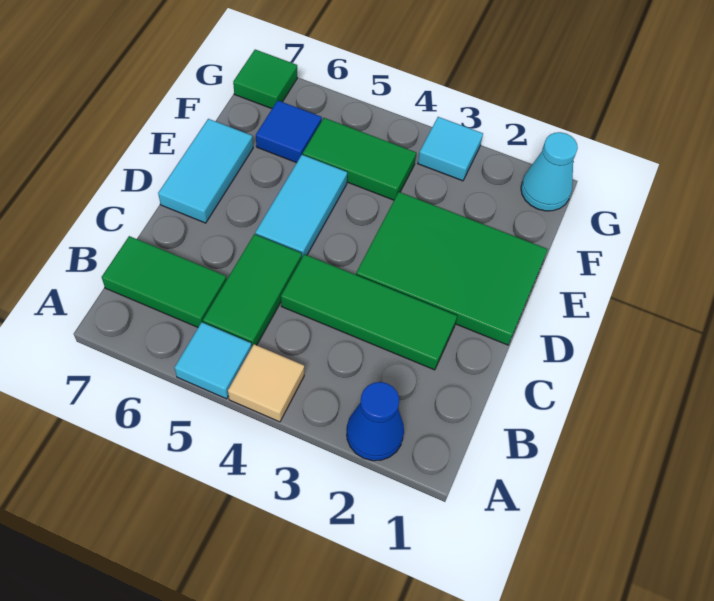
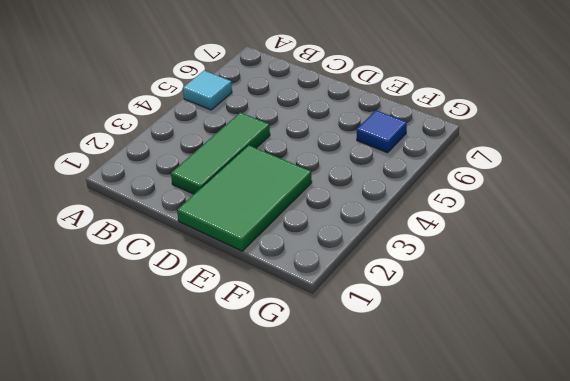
none -> blue 1x1 cone [347,382,404,461]
none -> tan 1x1 tile [228,344,304,422]
none -> green 1x2 tile [203,234,302,346]

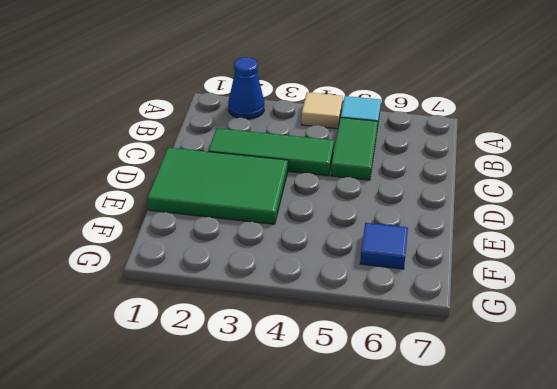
none -> green 1x2 tile [102,236,227,327]
none -> cyan 1x2 tile [255,155,347,257]
none -> cyan 1x2 tile [158,119,253,223]

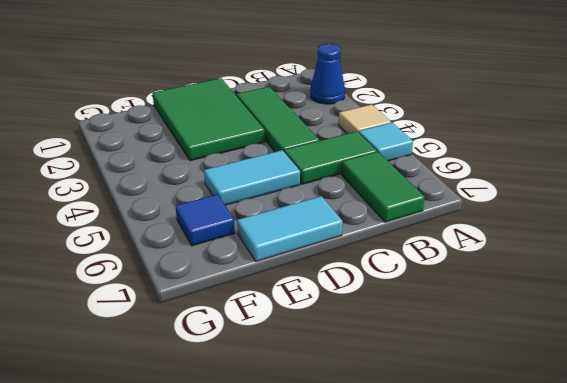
none -> green 1x2 tile [303,118,416,200]
none -> cyan 1x1 cone [521,132,578,211]
none -> cyan 1x1 tile [418,117,483,181]

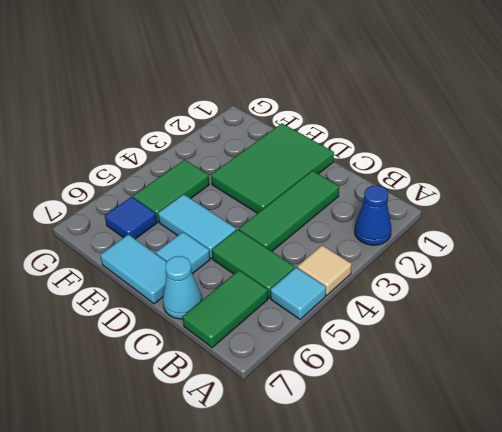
cyan 1x1 cone [163,256,202,319] -> cyan 1x1 cone moved to [521,132,578,211]
cyan 1x1 tile [156,232,210,274] -> cyan 1x1 tile moved to [418,117,483,181]
none -> green 1x1 tile [233,50,297,109]

